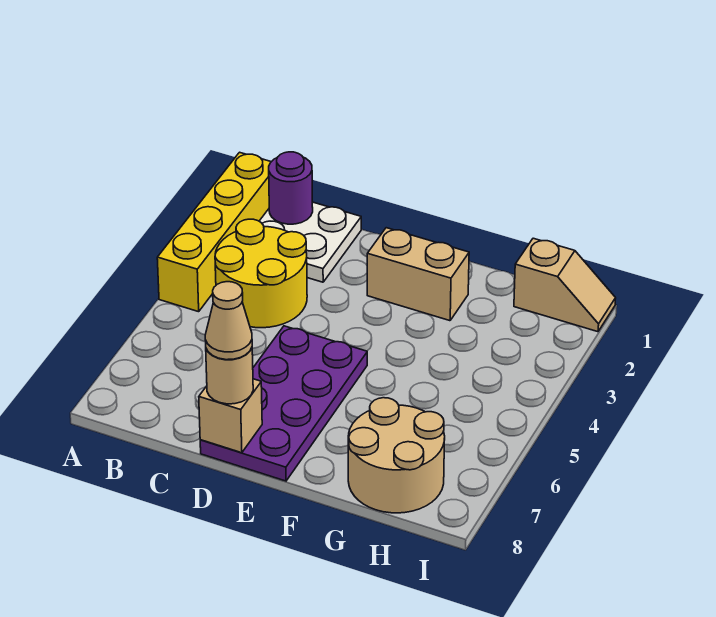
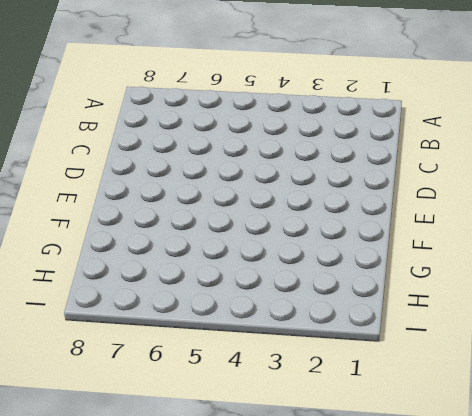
none -> yellow 1x4 brick [157,152,271,312]
none -> white 2x2 plate [259,202,361,282]

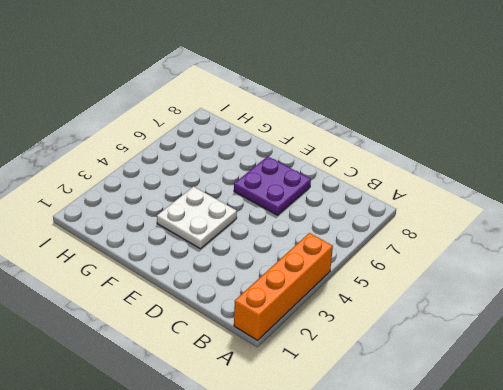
orange 1x4 brick [234,233,333,340] -> yellow 1x4 brick [157,152,271,312]
purple 2x2 plate [234,156,311,215] -> purple 2x4 plate [200,326,367,481]
white 2x2 plate [157,186,237,249] -> white 2x2 plate moved to [259,202,361,282]
none -> yellow 2x2 round brick [215,219,307,328]
none -> tan 1x2 brick [367,228,469,321]

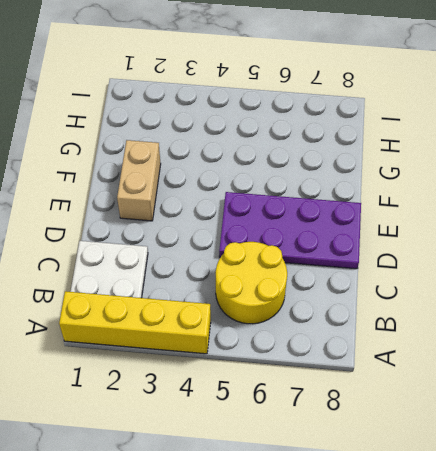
yellow 2x2 round brick [216,242,287,324] -> yellow 2x2 round brick moved to [215,219,307,328]
none -> tan 2x2 round brick [348,398,445,513]
none -> tan 1x2 slope [514,238,616,332]

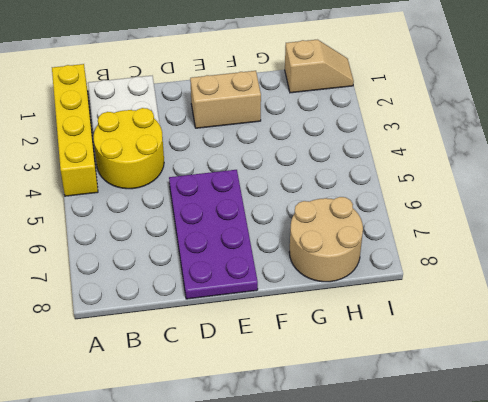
none -> purple 1x1 round brick [269,152,313,224]
none -> tan 1x1 brick [199,379,262,453]

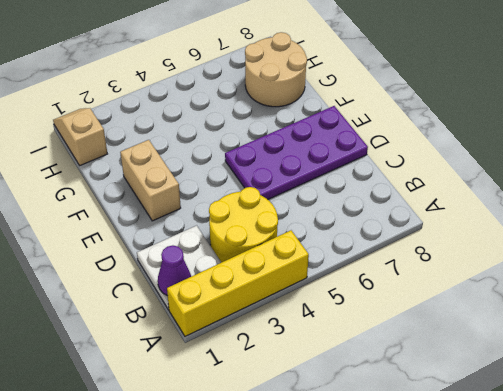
purple 1x1 cone [158,245,191,296] -> purple 1x1 round brick [269,152,313,224]
none -> tan 1x1 brick [199,379,262,453]
none -> tan 1x1 round brick [206,348,253,404]

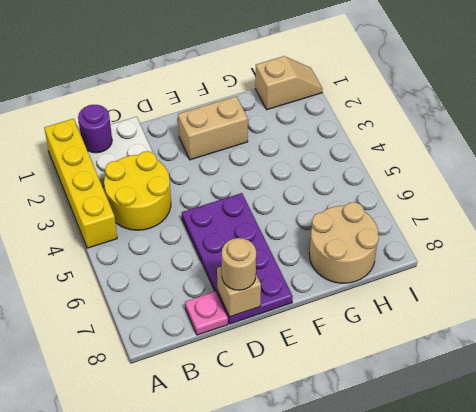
pink 1x1 plate [185,291,228,335] -> none
none -> tan 1x1 cone [205,282,252,360]

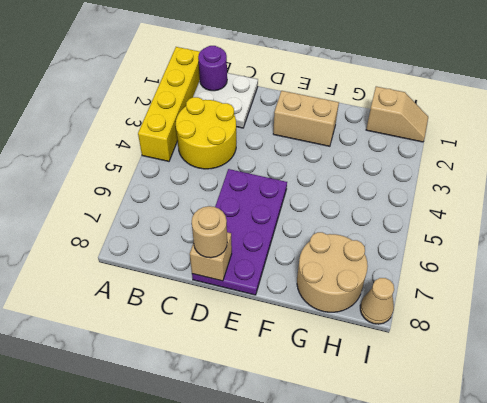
tan 1x1 cone [360,278,394,324] -> tan 1x1 cone moved to [205,282,252,360]

